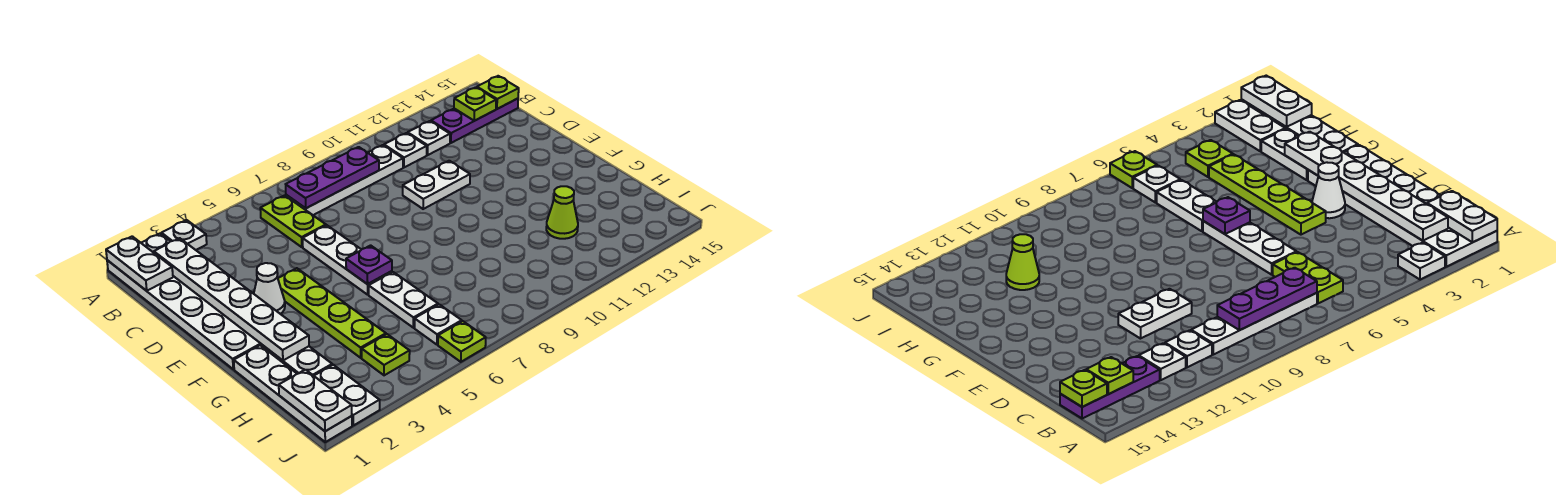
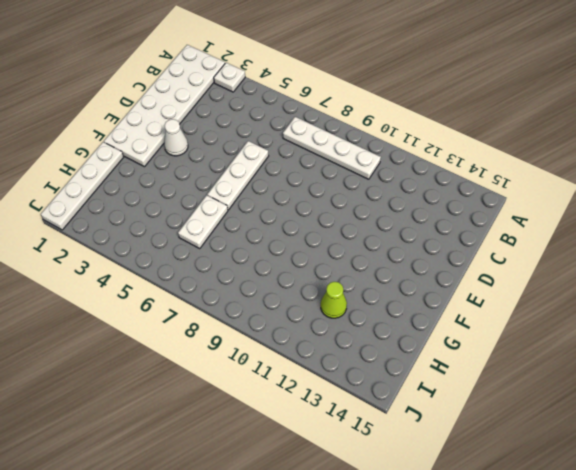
none -> lime 1x2 plate [260,195,326,247]
none -> white 1x1 plate [384,133,427,167]
none -> white 1x1 plate [408,121,450,155]

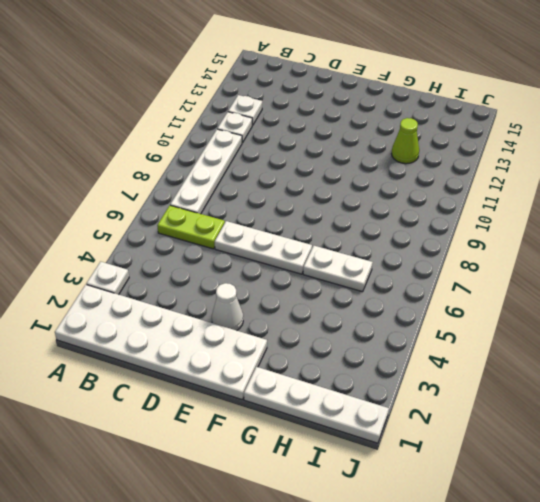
none -> purple 1x3 plate [431,99,518,143]
none -> white 1x2 plate [403,161,470,209]
none -> lime 1x4 plate [278,268,386,358]

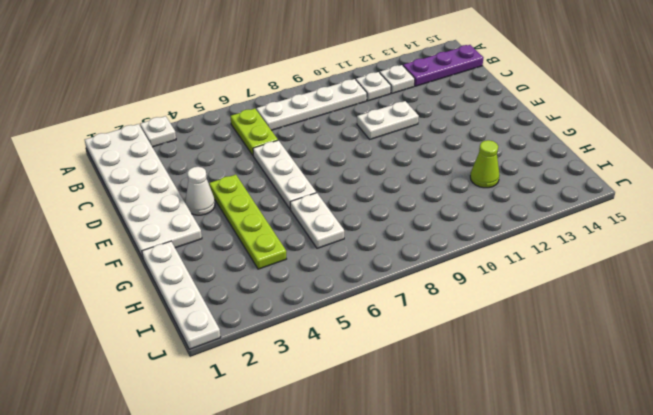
none -> white 1x2 plate [262,345,332,376]
none -> white 1x2 plate [314,365,380,425]
none -> lime 1x1 plate [362,334,410,375]

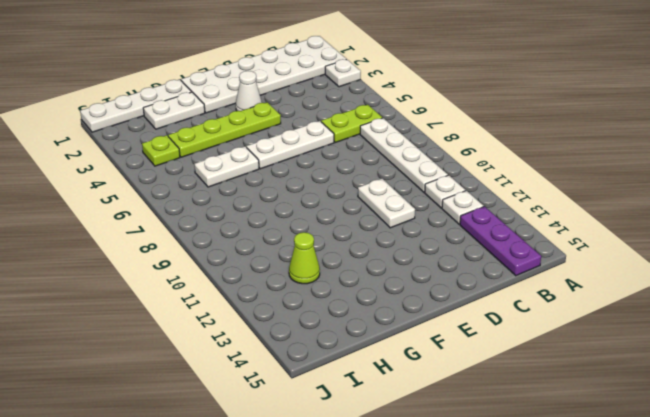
none -> white 1x2 plate [314,365,380,425]
none -> white 1x1 plate [415,305,462,345]
none -> lime 1x1 plate [438,321,486,362]

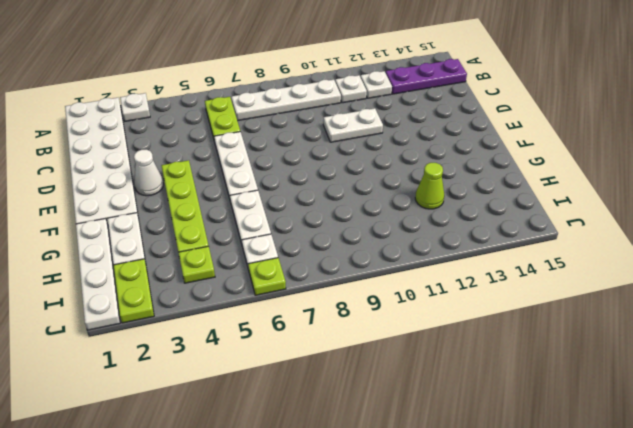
lime 1x2 plate [113,259,154,323] -> white 1x2 plate [314,365,380,425]
none -> white 1x2 plate [106,236,173,291]
none -> white 1x6 plate [154,238,309,360]
none -> purple 1x3 plate [286,147,379,208]

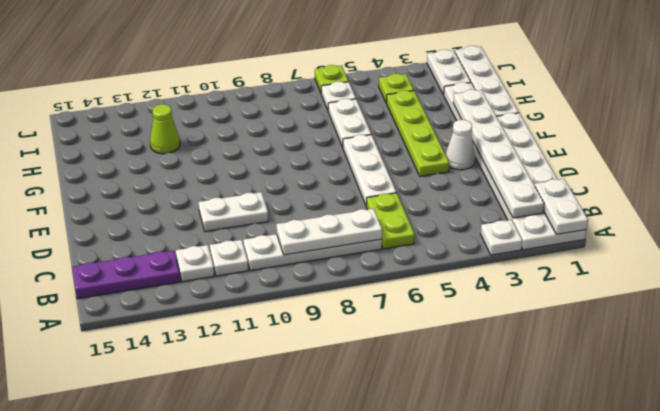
white 1x3 plate [276,209,382,255] -> purple 1x3 plate [286,147,379,208]
none -> lime 1x1 plate [454,87,496,121]
none -> lime 1x1 plate [477,76,519,109]
none -> purple 1x1 plate [346,245,392,284]

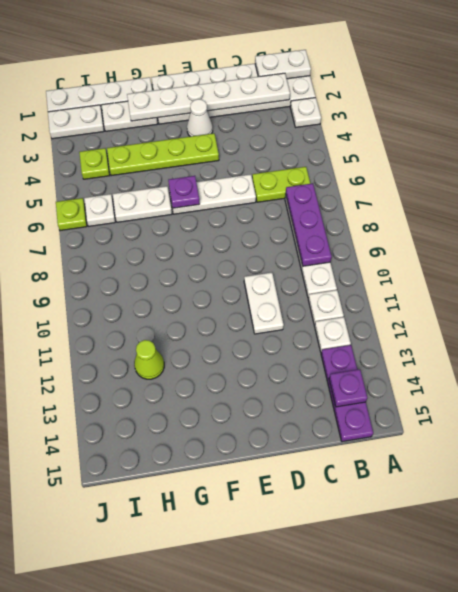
purple 1x1 plate [329,369,367,407] -> lime 1x1 plate [454,87,496,121]
none -> lime 1x1 plate [477,76,519,109]
none -> white 1x2 plate [279,370,352,431]

